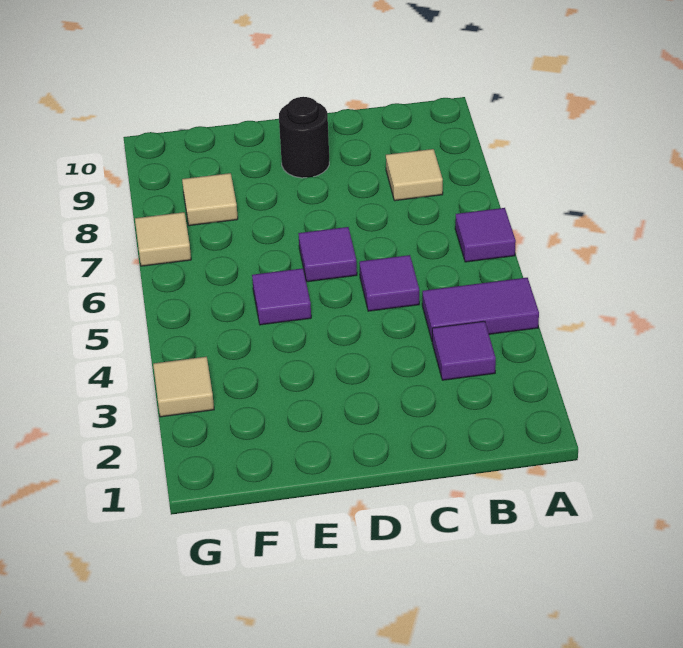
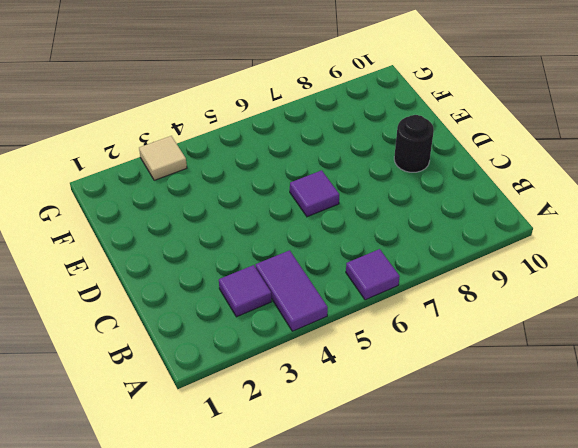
none -> tan 1x1 tile [386,149,443,201]
none -> purple 1x1 tile [359,255,419,311]

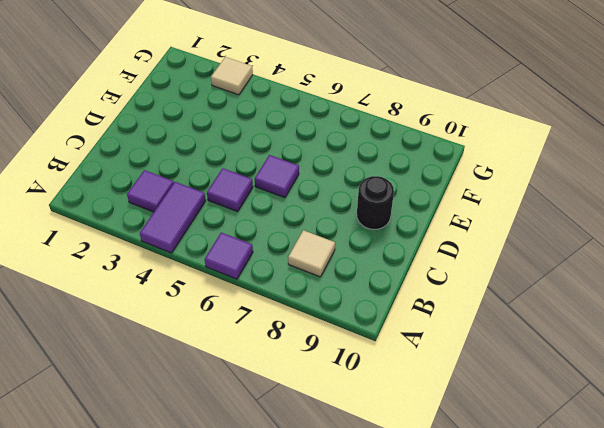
none -> purple 1x1 tile [252,268,311,325]
none -> tan 1x1 tile [182,173,238,226]

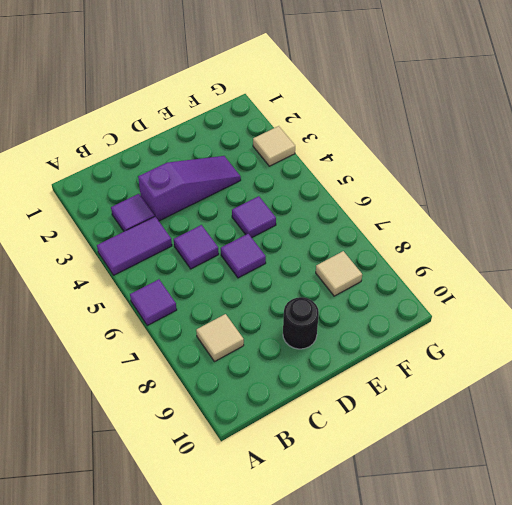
purple 1x3 slope [138,156,241,221] -> none
none -> tan 1x1 tile [135,212,191,266]

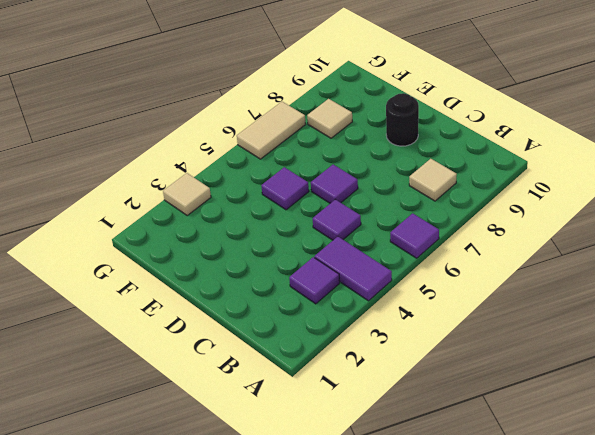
tan 1x2 tile [237,102,306,159] -> tan 1x1 tile [135,212,191,266]

